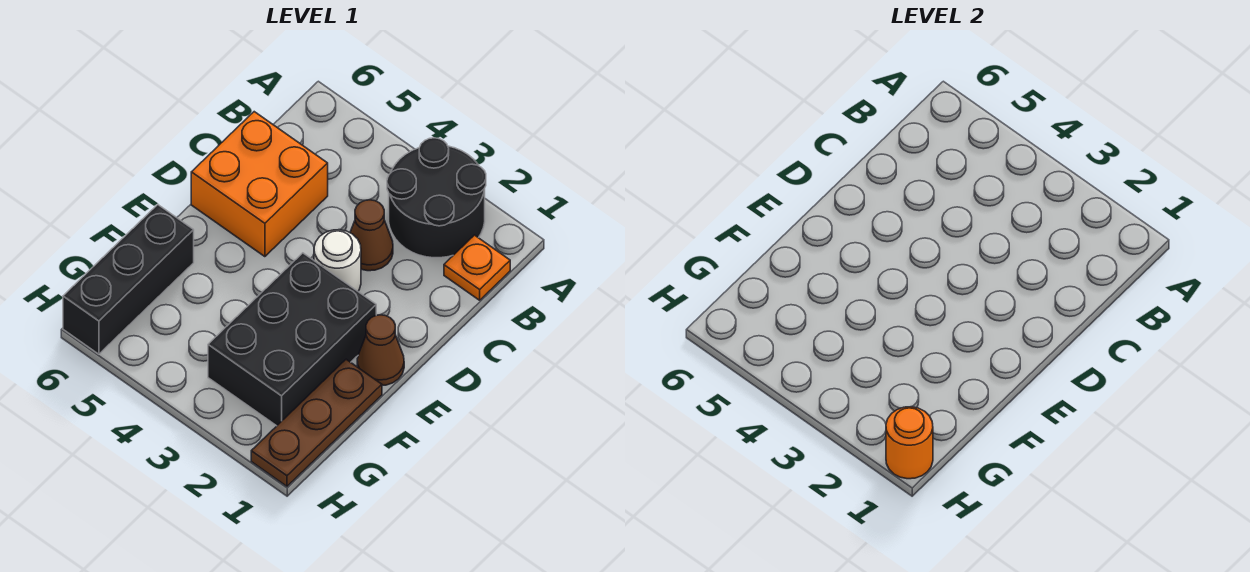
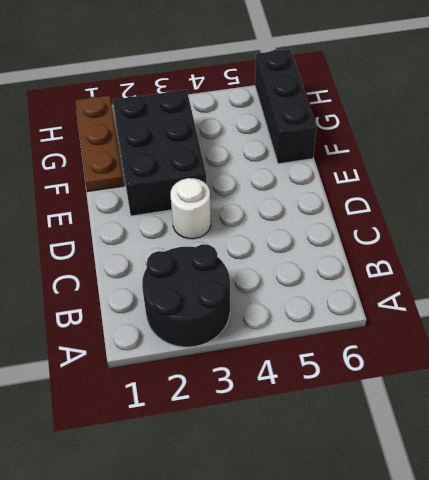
none -> orange 1x1 plate [444,235,510,300]
none -> brown 1x1 cone [350,200,393,271]

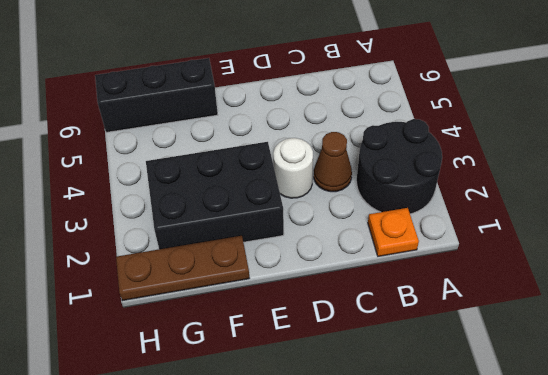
none -> orange 2x2 brick [191,112,328,257]
none -> brown 1x1 cone [357,315,404,385]

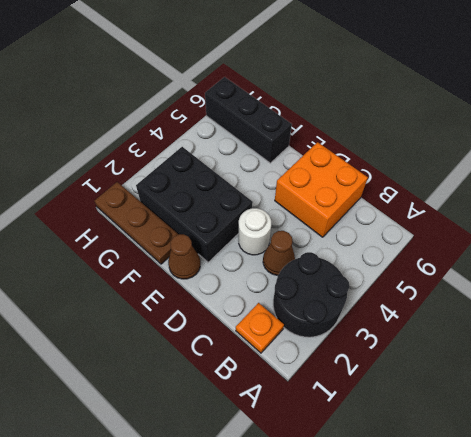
none -> orange 1x1 round brick [886,407,933,479]

